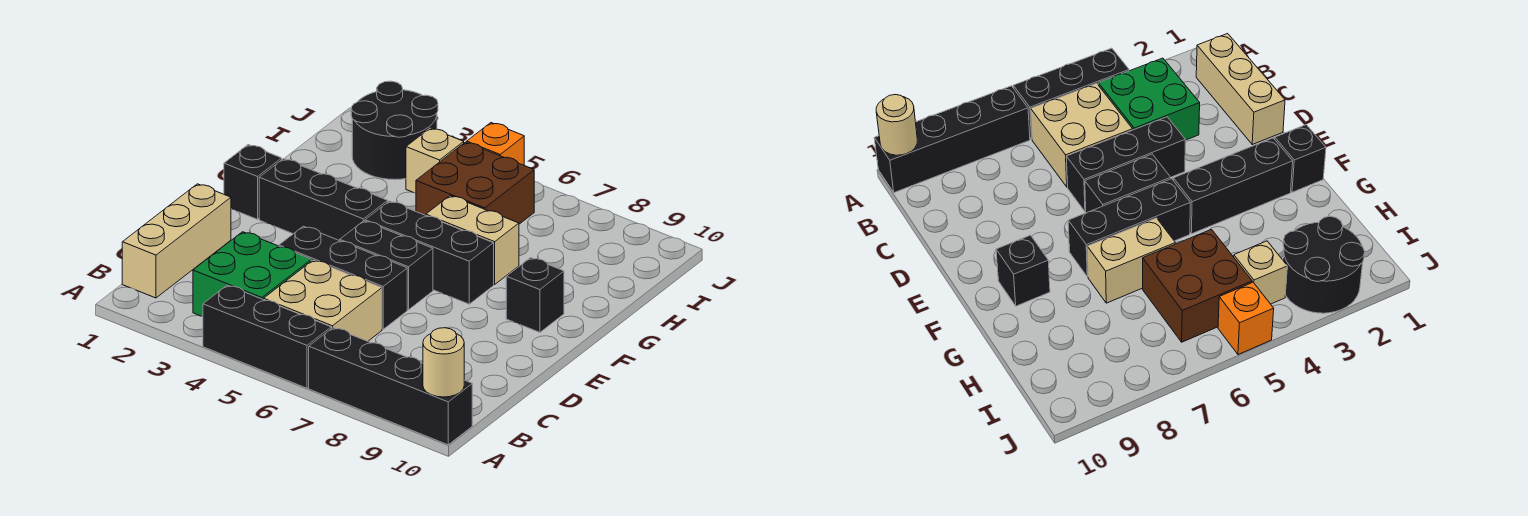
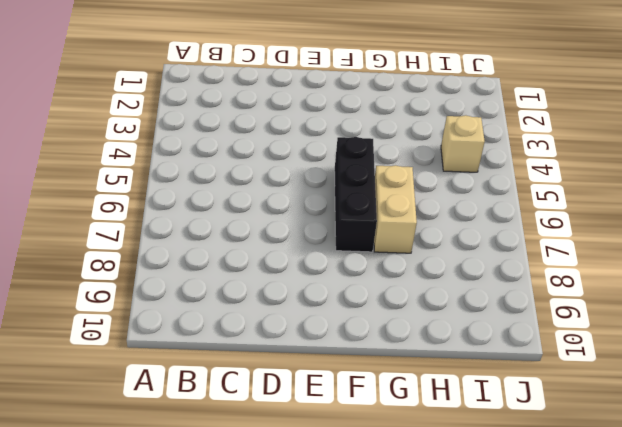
none -> black 1x3 brick [203,285,331,388]
none -> black 1x4 brick [309,328,472,445]
none -> tan 1x3 brick [122,184,231,298]

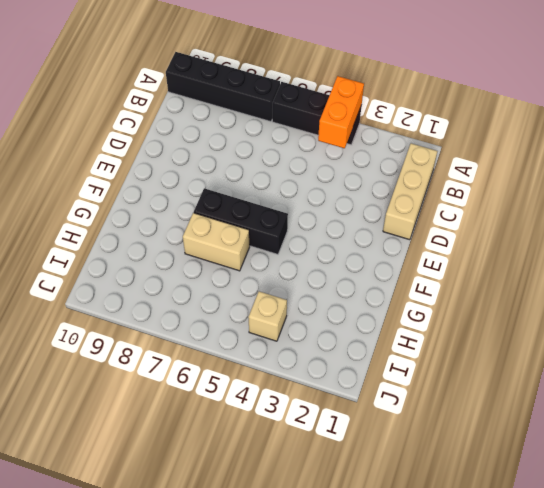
orange 1x2 brick [318,76,364,148] -> none
none -> green 2x2 brick [193,232,311,317]
none -> tan 2x2 brick [264,260,382,341]
none -> black 1x3 brick [279,226,407,329]

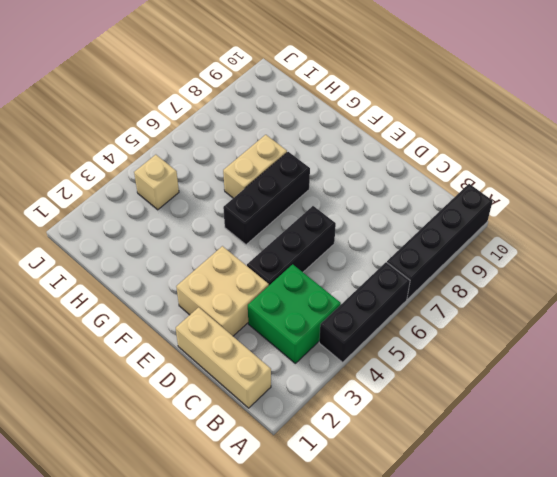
tan 2x2 brick [176,246,269,336] -> tan 2x2 brick moved to [264,260,382,341]
none -> black 1x2 brick [340,221,433,310]
none -> black 1x1 brick [224,145,282,219]
none -> black 1x3 brick [259,159,388,241]

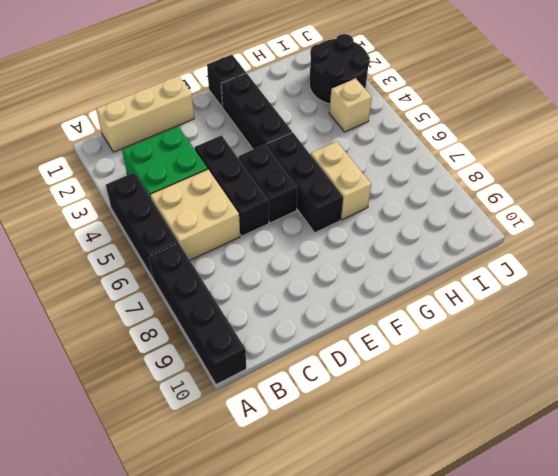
none -> black 1x1 brick [506,258,564,332]
none -> brown 2x2 brick [416,142,534,224]
none -> orange 1x1 brick [467,123,524,165]

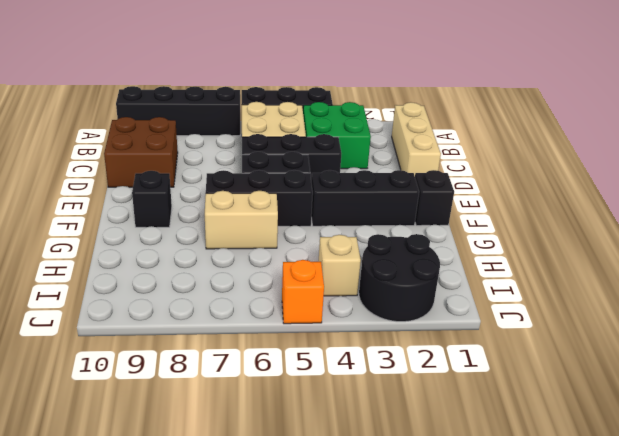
brown 2x2 brick [104,117,178,187] -> brown 2x2 brick moved to [416,142,534,224]
none -> tan 1x1 round brick [423,328,464,397]

